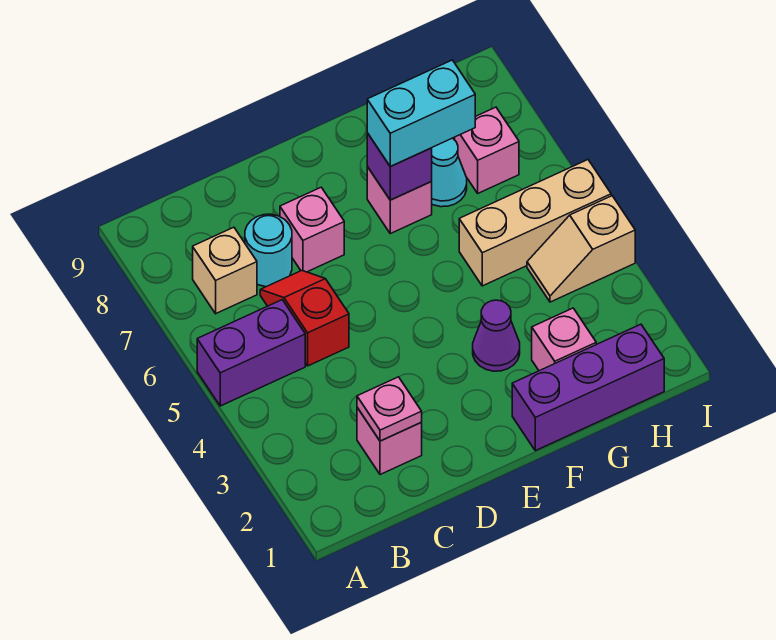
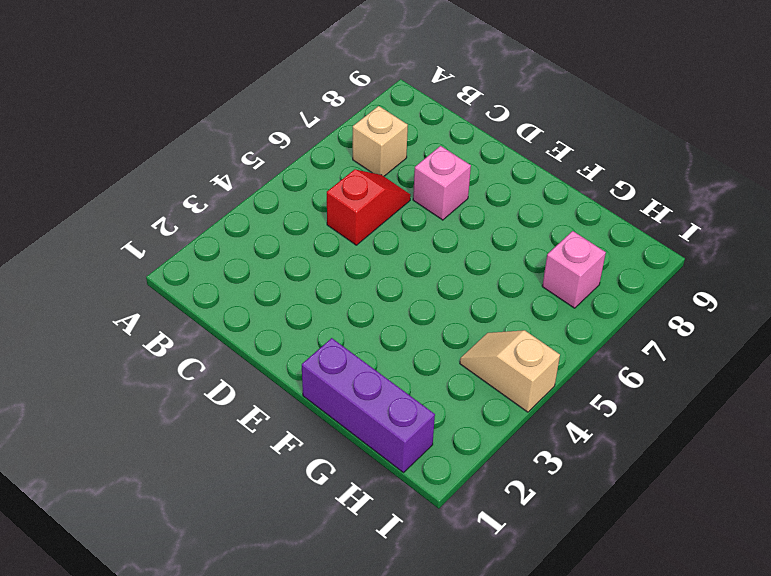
none -> purple 1x2 brick [197,300,305,406]
none -> pink 1x1 brick [357,408,422,475]
none -> cyan 1x1 round brick [245,214,292,287]

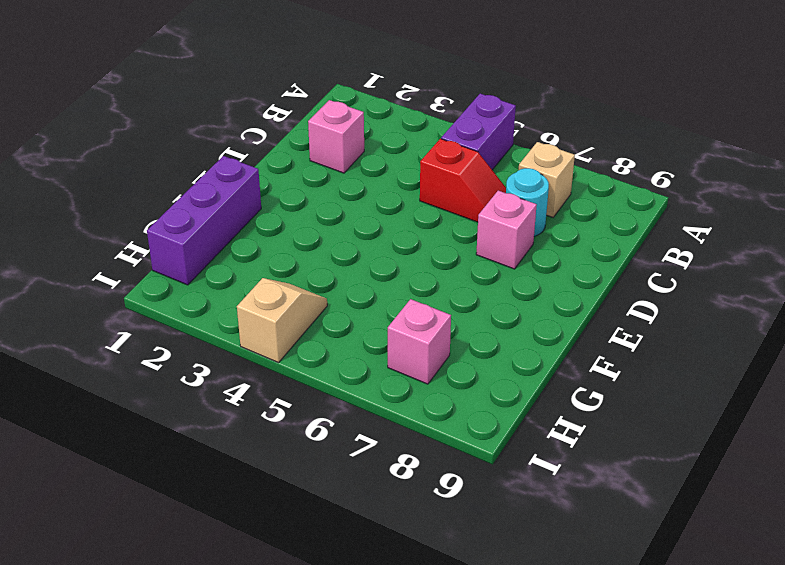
none -> purple 1x1 cone [473,300,520,371]
none -> pink 1x1 brick [367,167,432,234]
none -> pink 1x1 brick [532,308,596,371]

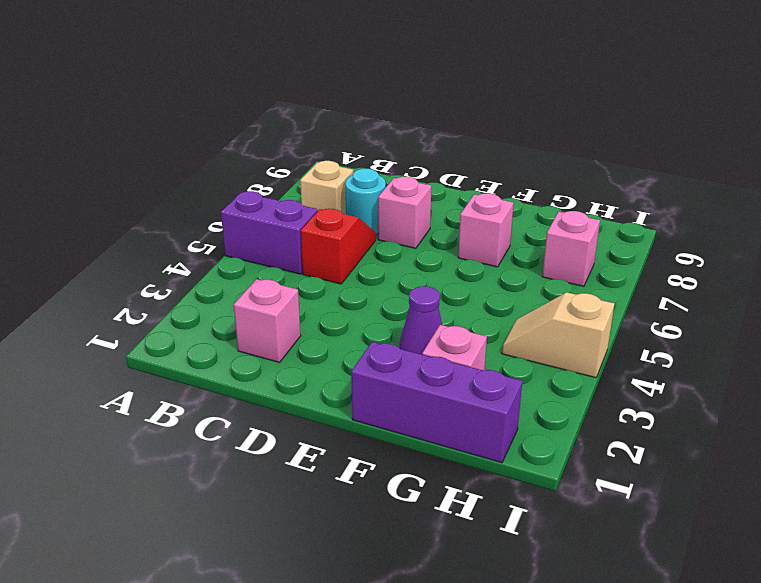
none -> tan 1x3 brick [459,160,611,286]
none -> cyan 1x1 cone [431,138,467,207]
none -> pink 1x1 plate [357,377,422,441]

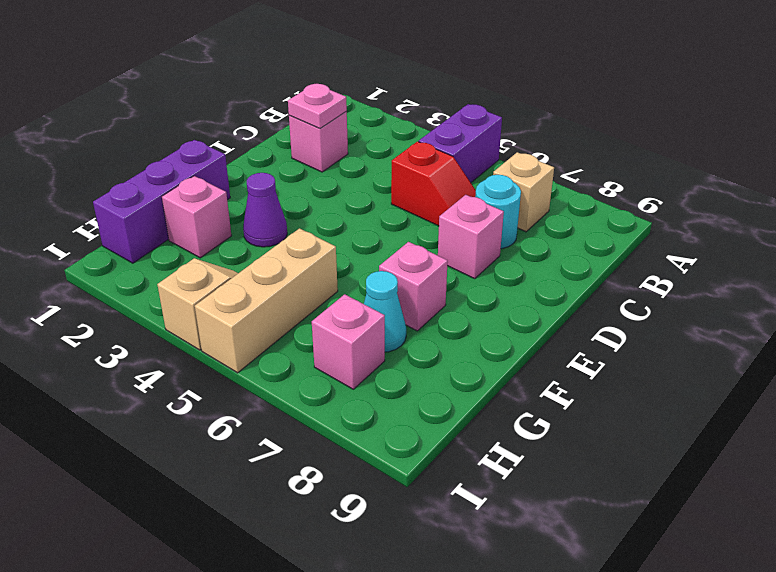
none -> purple 1x1 brick [367,133,432,200]
none -> cyan 1x2 brick [367,60,475,167]

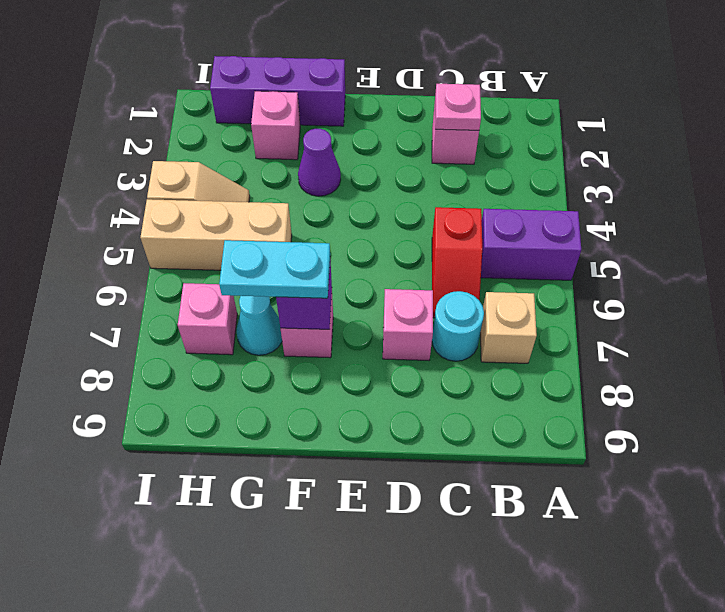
cyan 1x2 plate [219,240,330,298] -> cyan 1x2 brick [367,60,475,167]

